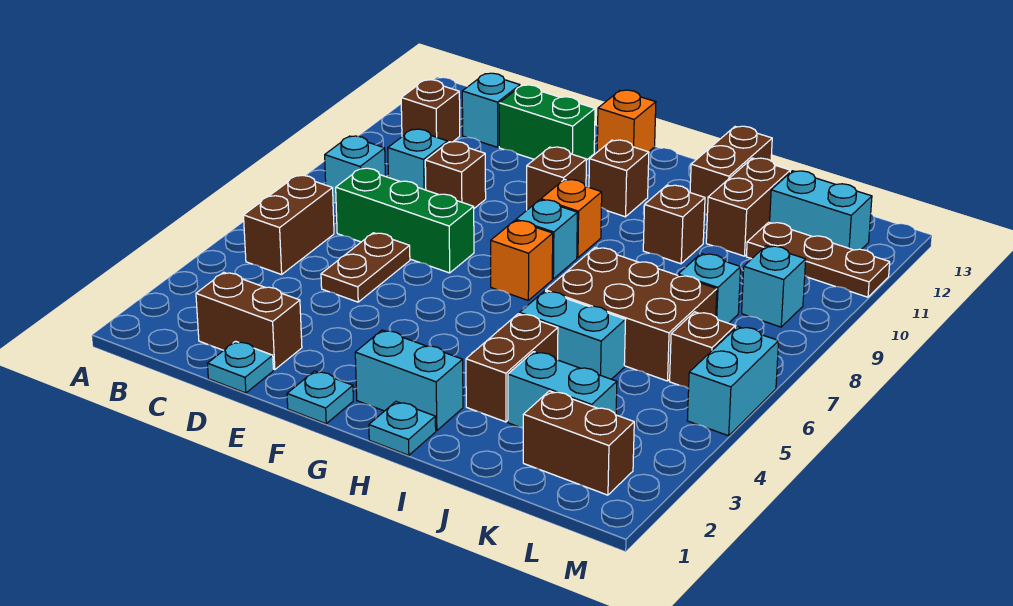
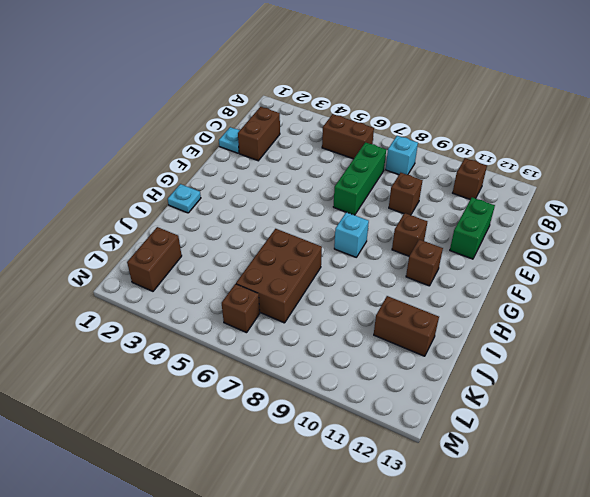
none -> cyan 1x1 brick [388,129,448,190]
none -> cyan 1x1 brick [462,73,520,147]
none -> brown 1x2 plate [321,233,410,302]
none -> cyan 1x1 plate [287,371,353,424]

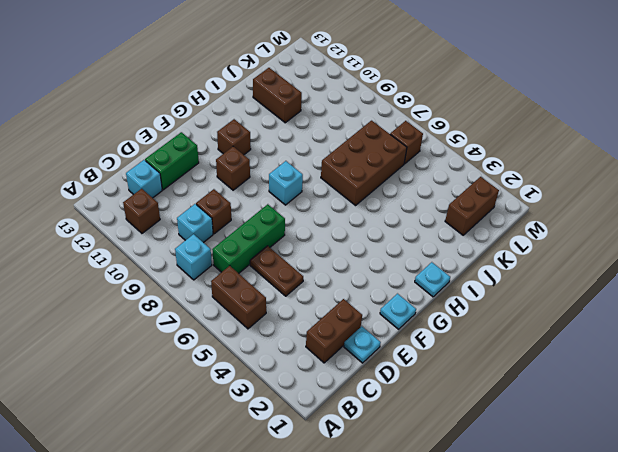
none -> orange 1x1 brick [597,90,656,152]
none -> cyan 1x2 brick [355,330,463,431]
none -> orange 1x1 brick [491,221,553,300]
none -> orange 1x1 brick [541,180,602,258]

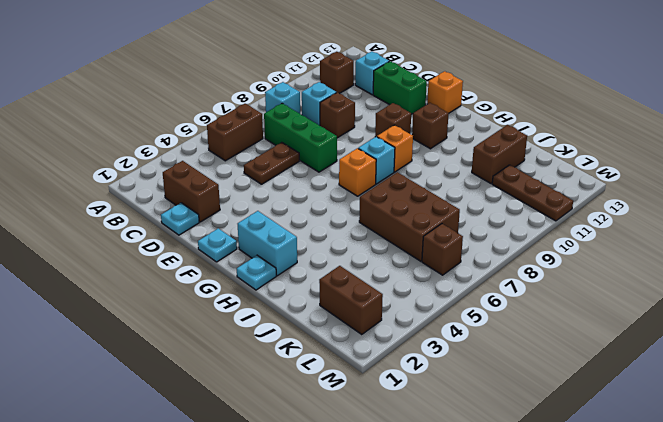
none -> brown 1x2 brick [466,314,558,422]
none -> cyan 1x2 brick [520,291,625,379]
none -> brown 1x1 brick [643,185,705,264]
none -> brown 1x2 brick [690,126,772,215]

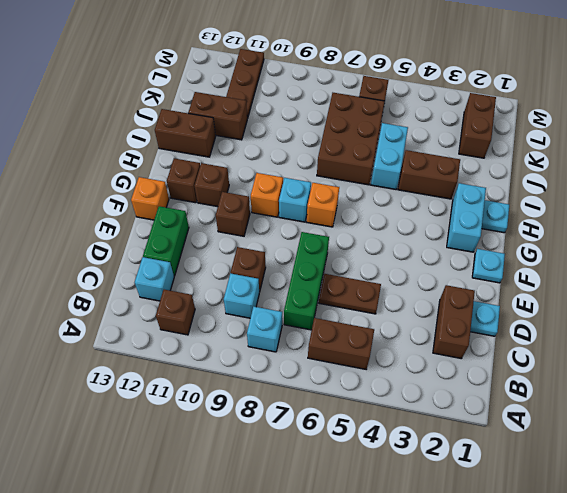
brown 1x1 brick [167,158,200,203] -> brown 1x1 brick moved to [643,185,705,264]
none -> cyan 1x2 brick [508,352,617,428]
none -> cyan 1x1 brick [678,254,741,323]
none -> cyan 1x2 brick [770,171,872,250]
none -> cyan 1x1 brick [742,246,806,327]

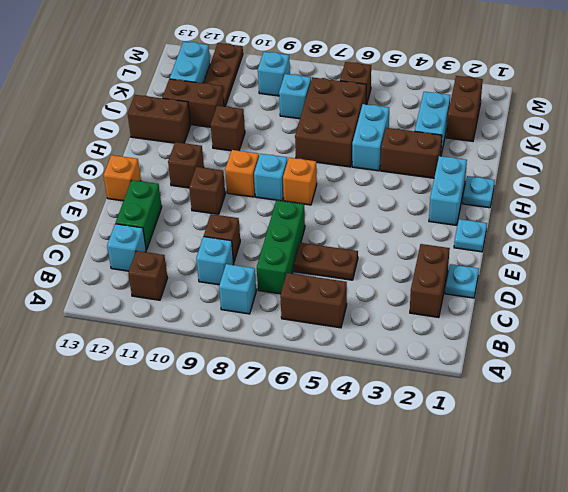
none -> cyan 1x2 brick [687,327,779,436]

